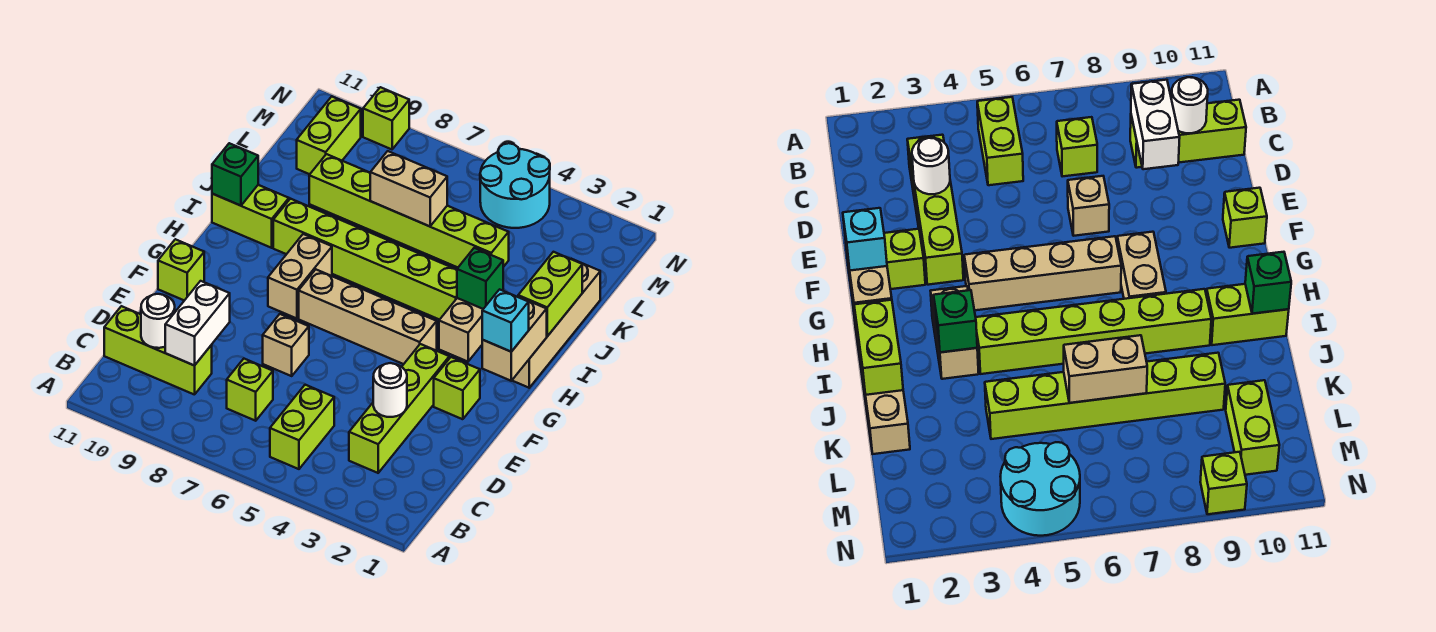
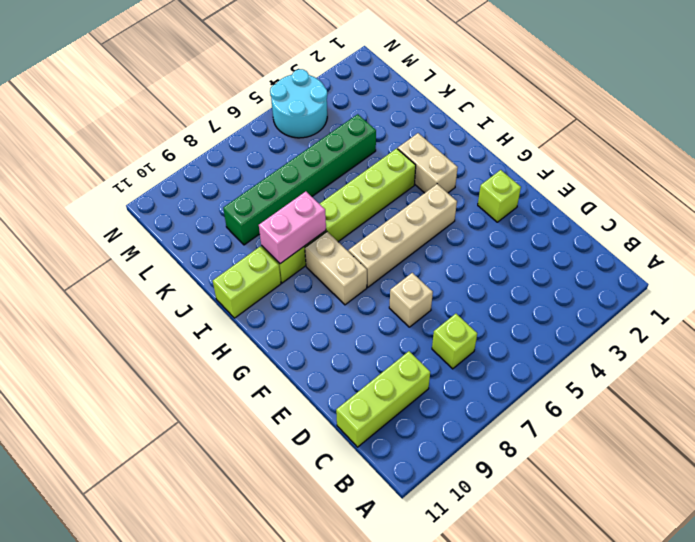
pink 1x2 brick [259,191,326,264] -> none
green 1x6 brick [223,114,376,245] -> lime 1x6 brick [309,154,509,267]
none -> lime 1x2 brick [270,385,334,469]
none -> lime 1x4 brick [349,344,449,473]
none -> lime 1x1 brick [158,239,204,301]

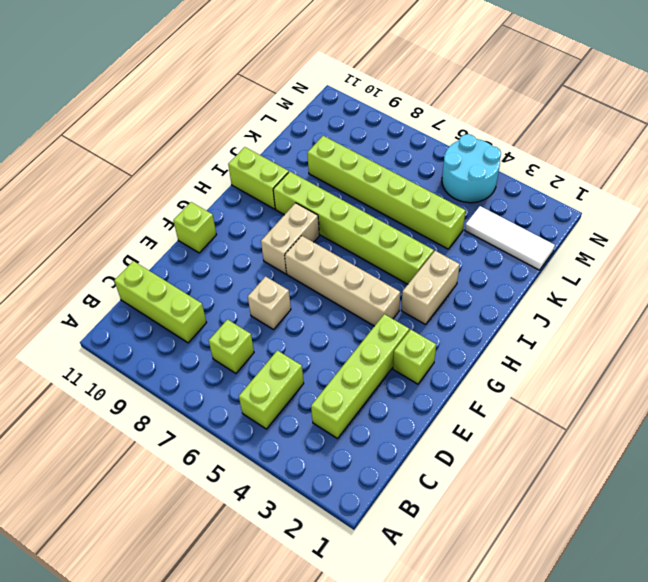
white 1x3 tile [465,206,555,270] -> none
none -> tan 1x4 brick [512,259,600,388]
none -> lime 1x2 brick [297,96,361,174]
none -> lime 1x1 brick [363,87,409,149]

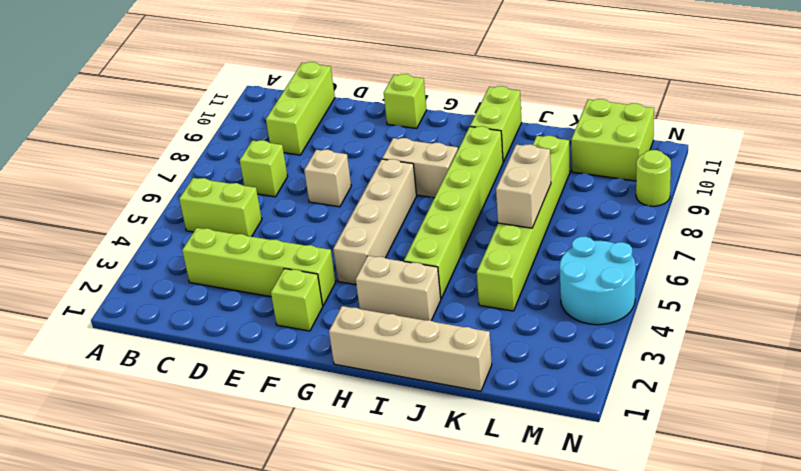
lime 2x2 brick [571,99,654,181] -> lime 1x2 brick [297,96,361,174]
lime 1x1 round brick [636,150,671,206] -> lime 1x1 brick [363,87,409,149]
none -> white 1x2 brick [165,281,230,366]
none -> white 1x1 round brick [141,294,175,348]
none -> white 1x1 round brick [373,363,407,417]

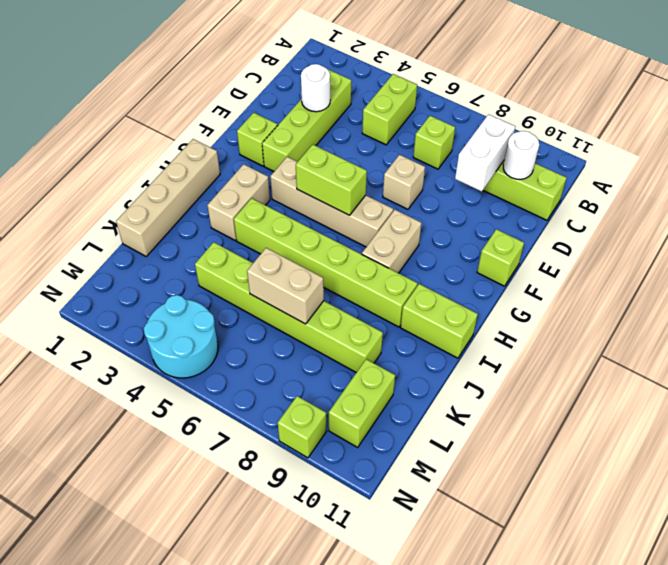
lime 1x2 brick [296,144,367,215] -> lime 1x2 brick turned to [518,252,582,336]
none -> tan 1x2 brick [482,296,547,381]
none -> green 1x1 brick [457,248,503,309]
none -> green 1x1 brick [212,143,258,206]

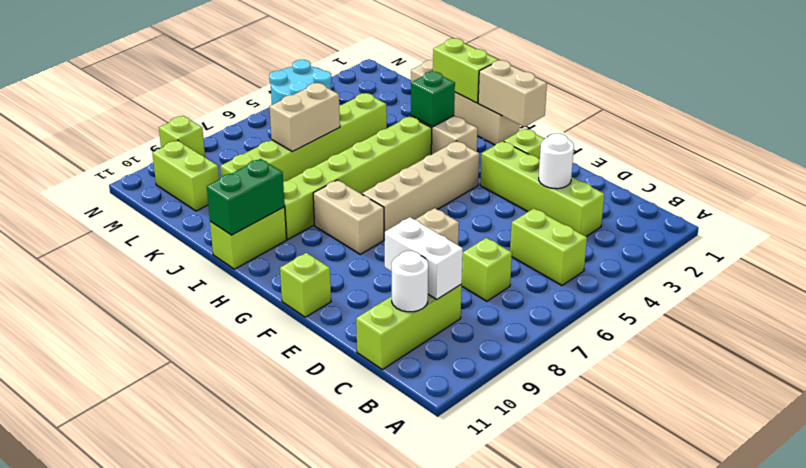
green 1x2 brick [207,159,285,235] -> green 1x1 brick [212,143,258,206]
none -> cyan 1x1 brick [482,289,529,352]

